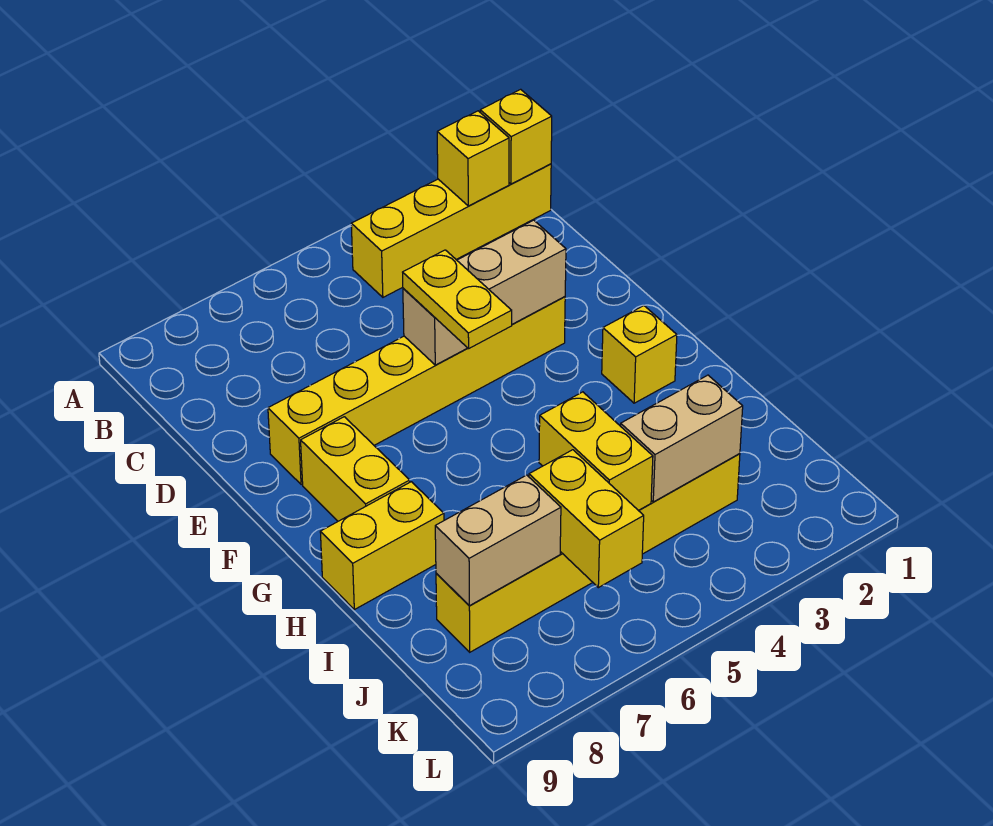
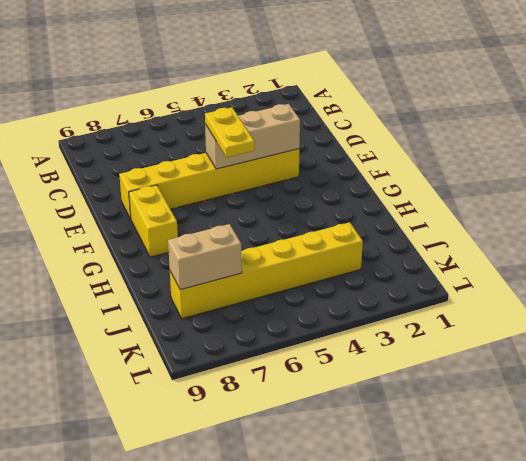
none -> yellow 1x4 brick [351,164,551,297]
none -> yellow 1x1 brick [602,306,677,403]
none -> yellow 1x2 brick [320,482,444,610]

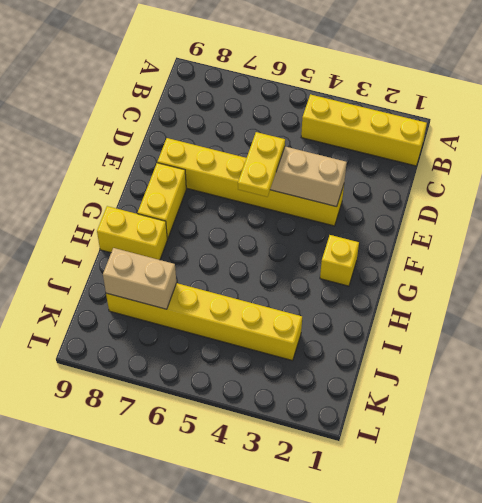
none -> yellow 1x1 brick [480,89,552,184]
none -> yellow 1x1 brick [437,111,509,206]
none -> yellow 1x2 brick [539,392,653,511]

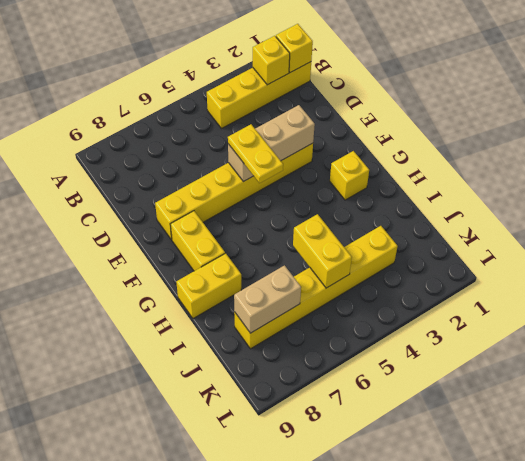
none -> tan 1x2 brick [621,375,743,502]
none -> yellow 1x2 brick [529,450,644,588]

